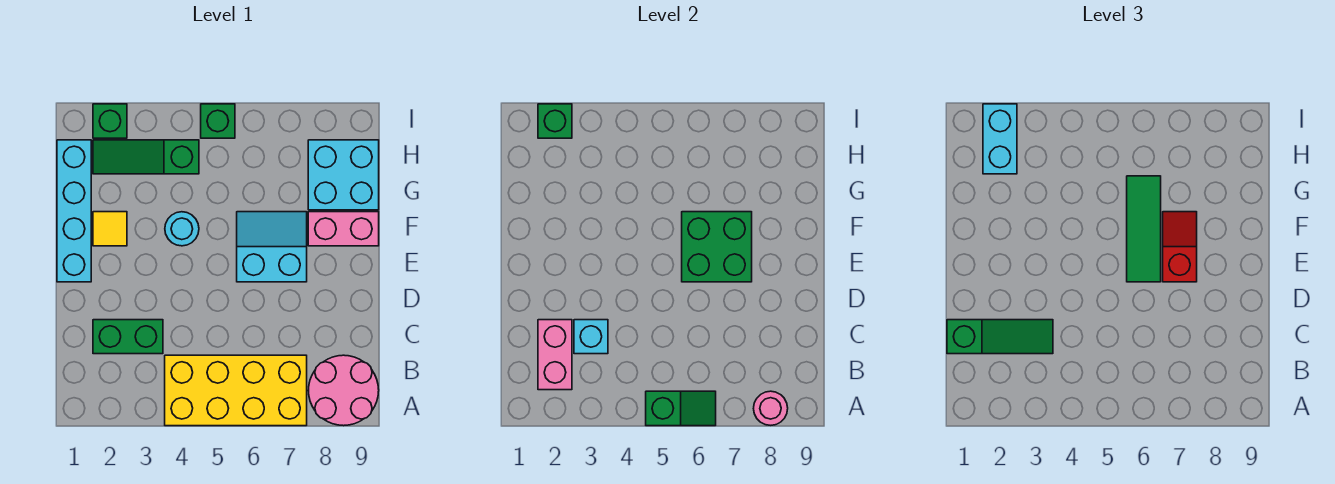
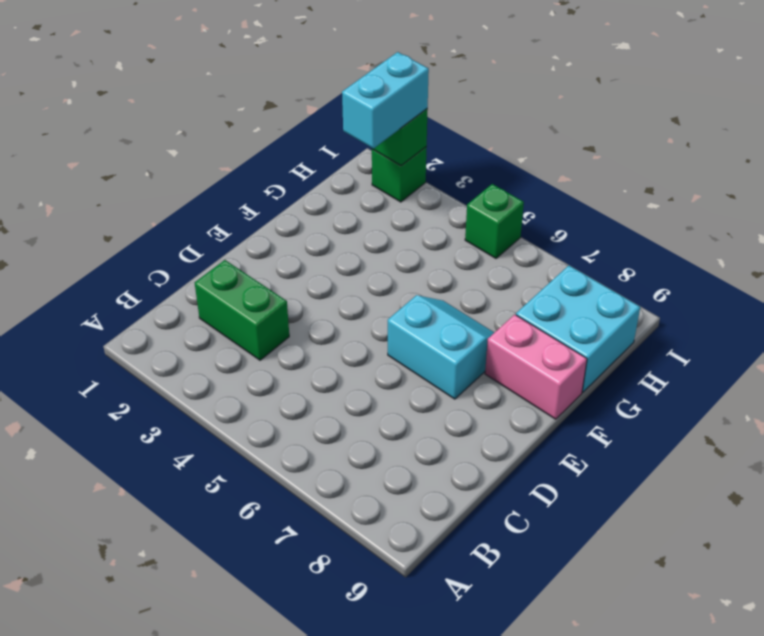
none -> yellow 2x4 brick [165,355,307,426]
none -> pink 2x2 round brick [308,355,379,426]
none -> cyan 1x4 brick [57,140,91,282]

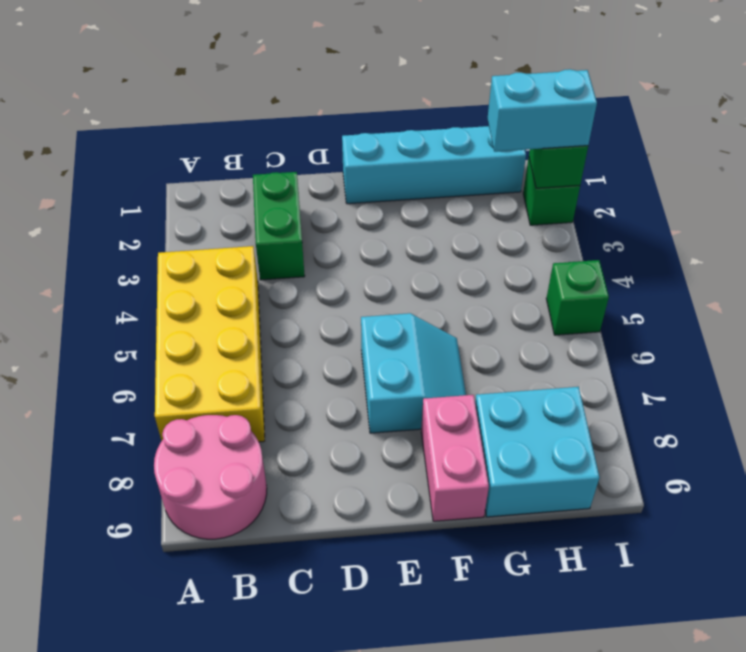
none -> yellow 1x1 tile [93,212,127,246]
none -> cyan 1x1 round brick [165,212,199,246]
none -> green 1x3 slope [93,140,199,174]

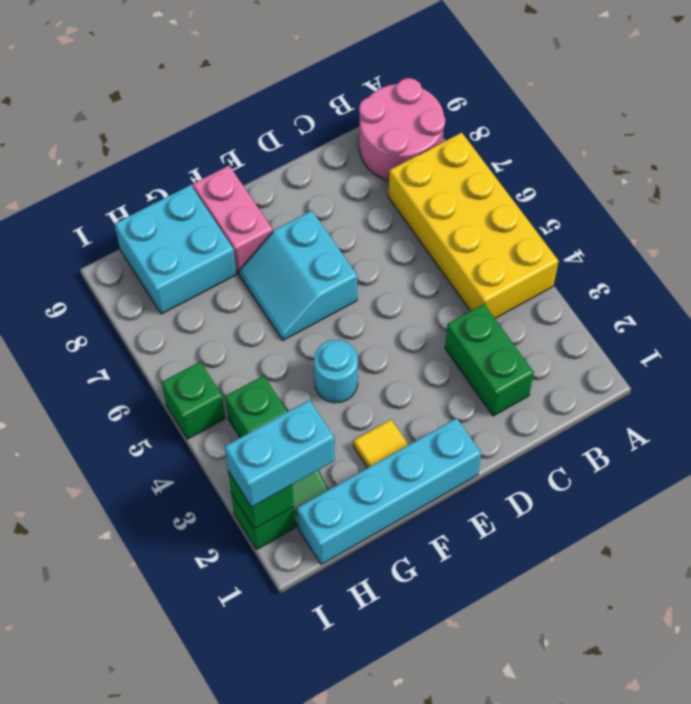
none -> green 1x2 slope [646,391,716,426]
none -> pink 1x1 round brick [754,391,788,425]
none -> pink 1x2 brick [538,320,572,390]

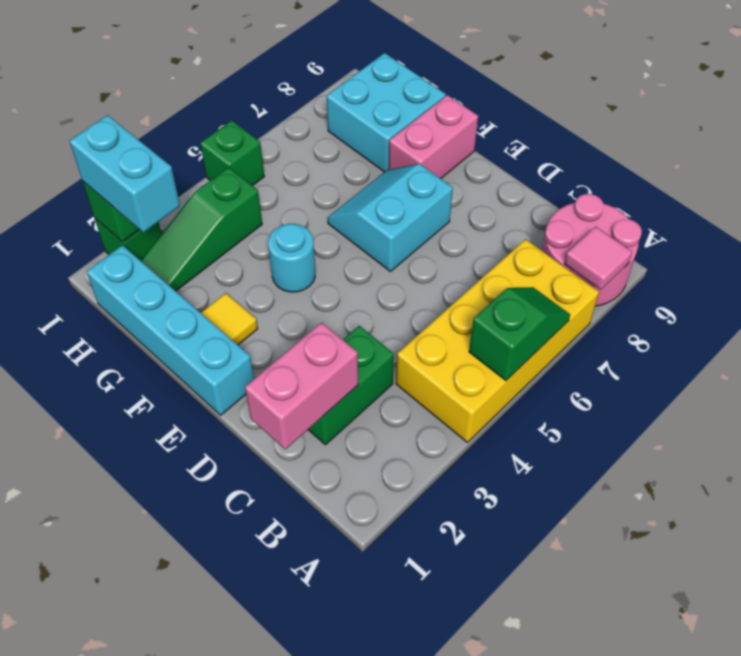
pink 1x1 tile [564,226,632,290] -> pink 1x1 round brick [754,391,788,425]
pink 1x2 brick [245,323,358,449] -> pink 1x2 brick turned to [538,320,572,390]
none -> cyan 1x1 brick [574,320,608,354]
none -> green 2x2 brick [682,212,752,282]
none -> green 1x3 slope [947,320,1053,354]

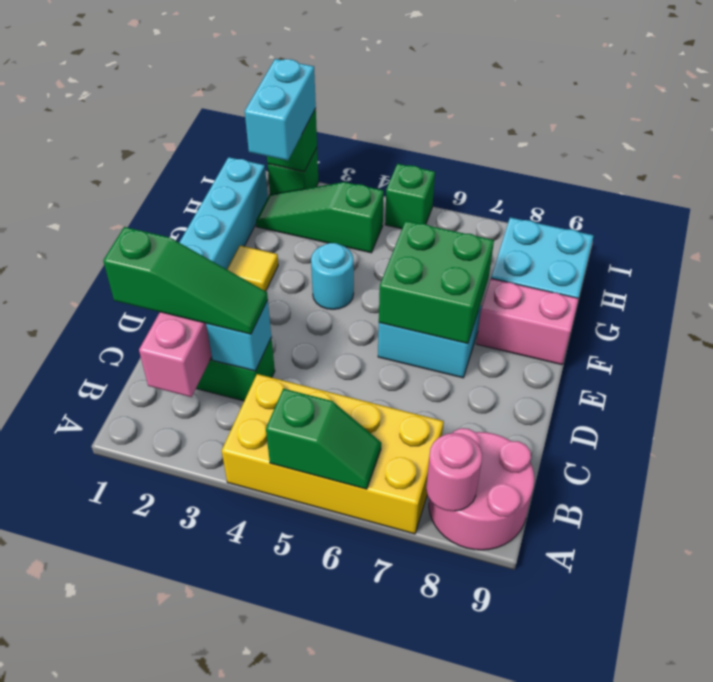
none -> green 1x3 tile [1127,176,1161,282]
none -> red 1x2 slope [1163,212,1197,282]

